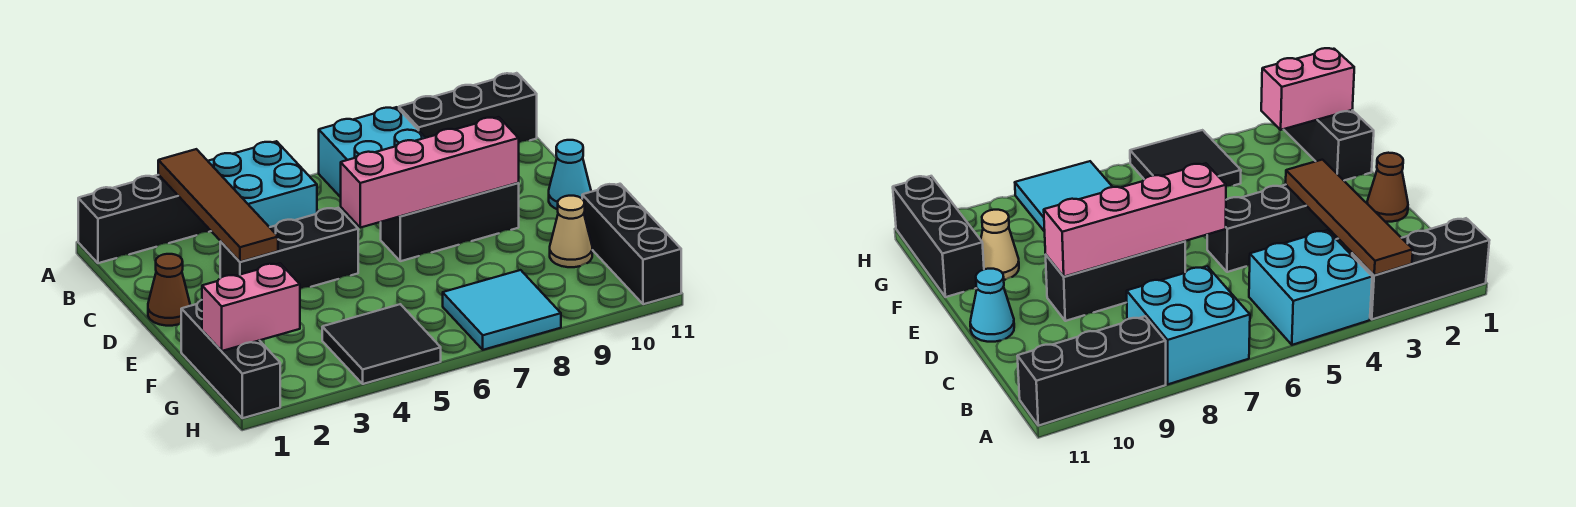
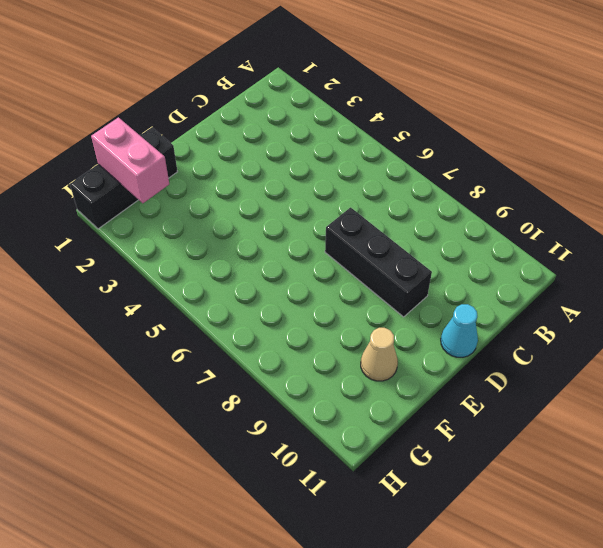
none -> black 1x3 brick [78,175,211,263]
none -> cyan 2x2 brick [208,141,317,227]
none -> cyan 2x2 brick [319,107,425,197]

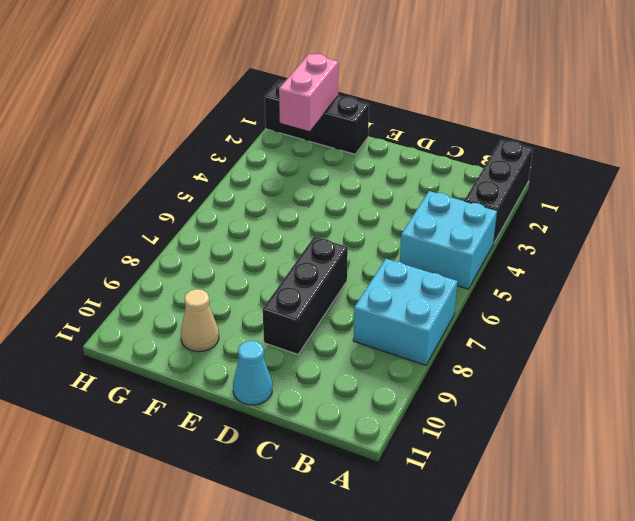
none -> black 1x3 brick [399,73,537,143]
none -> brown 1x1 cone [148,254,190,326]
none -> black 1x3 brick [220,208,358,289]

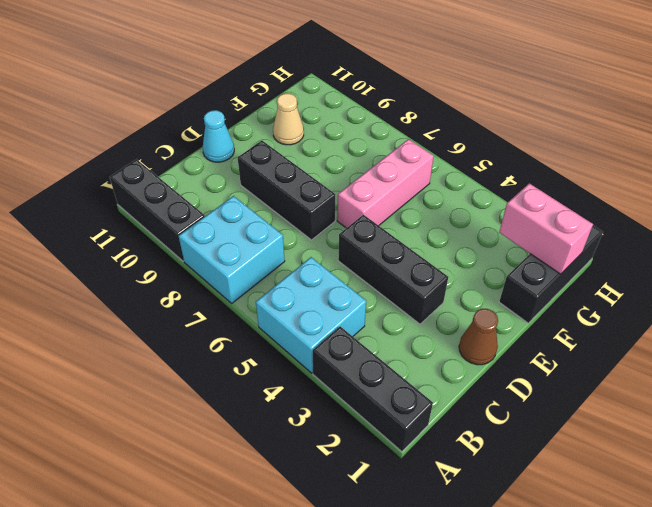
pink 1x3 brick [337,139,434,228] -> none
none -> black 1x3 brick [582,184,681,304]
none -> black 2x2 tile [322,304,441,384]
none -> cyan 2x2 tile [443,270,561,350]

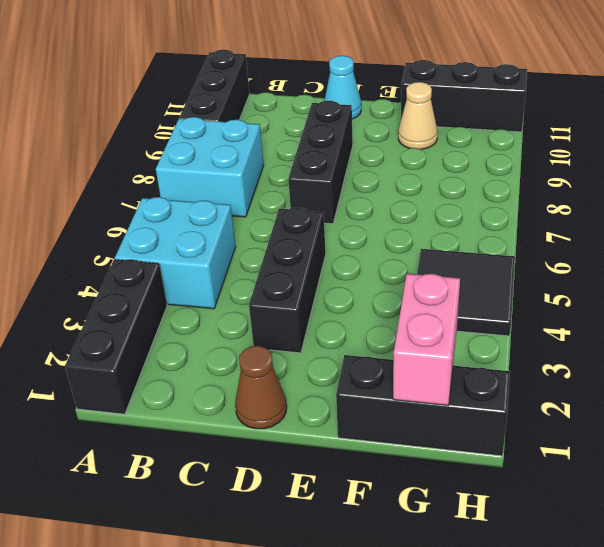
none -> cyan 2x2 tile [443,270,561,350]
none -> brown 1x4 tile [158,149,278,262]
none -> pink 1x4 brick [341,117,519,228]

